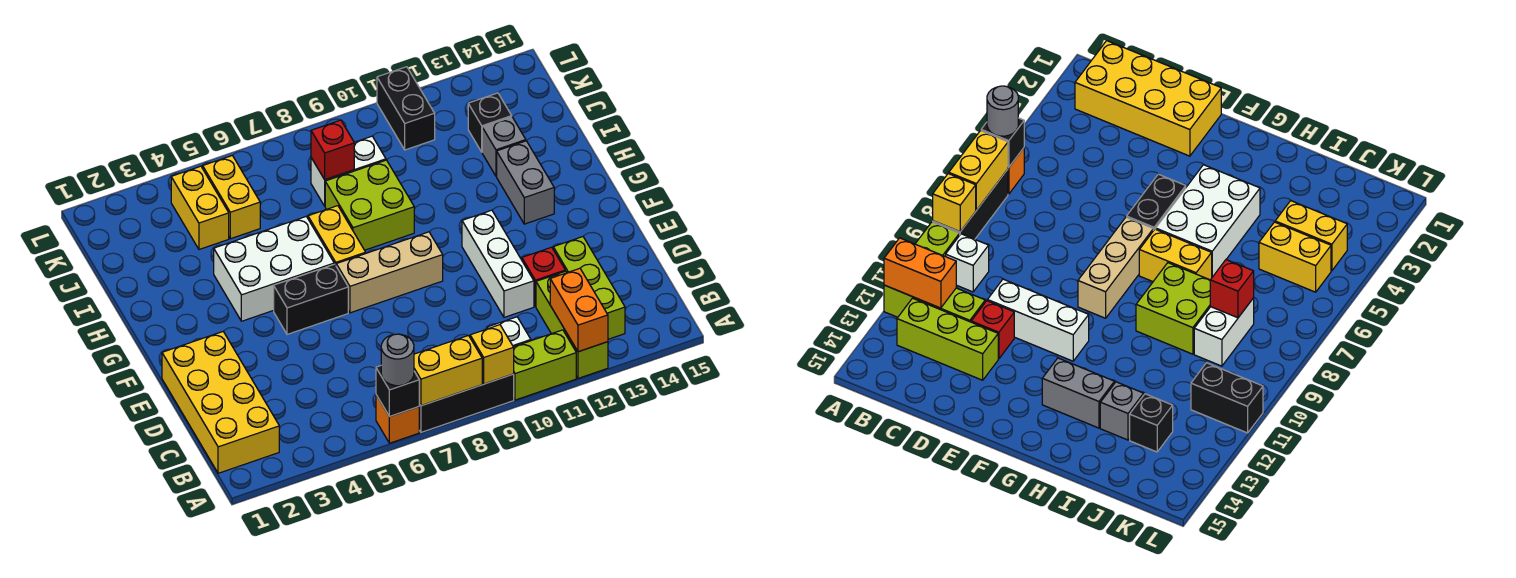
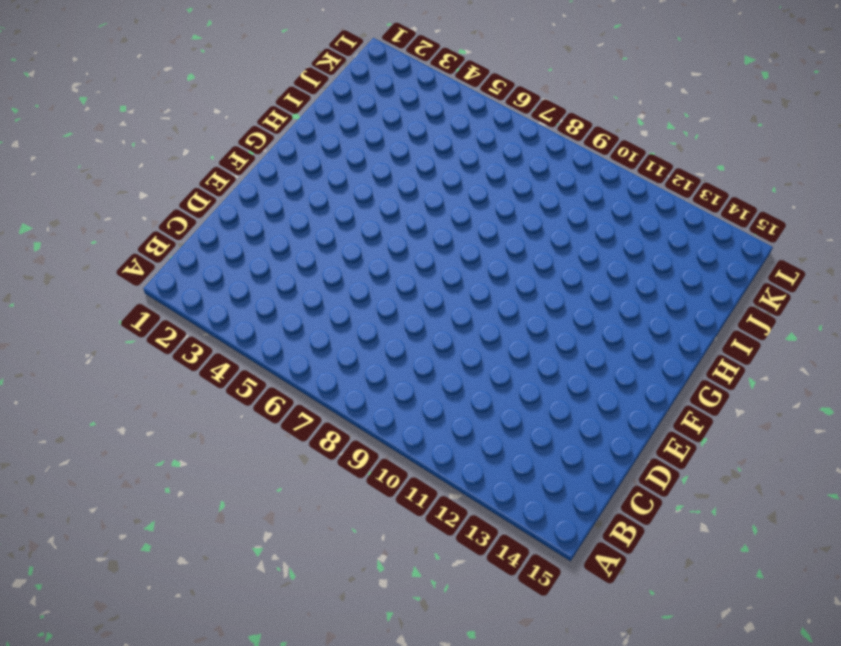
none -> orange 1x1 brick [376,395,419,443]
none -> black 1x3 brick [419,374,514,432]
none -> lime 1x2 brick [514,330,576,400]

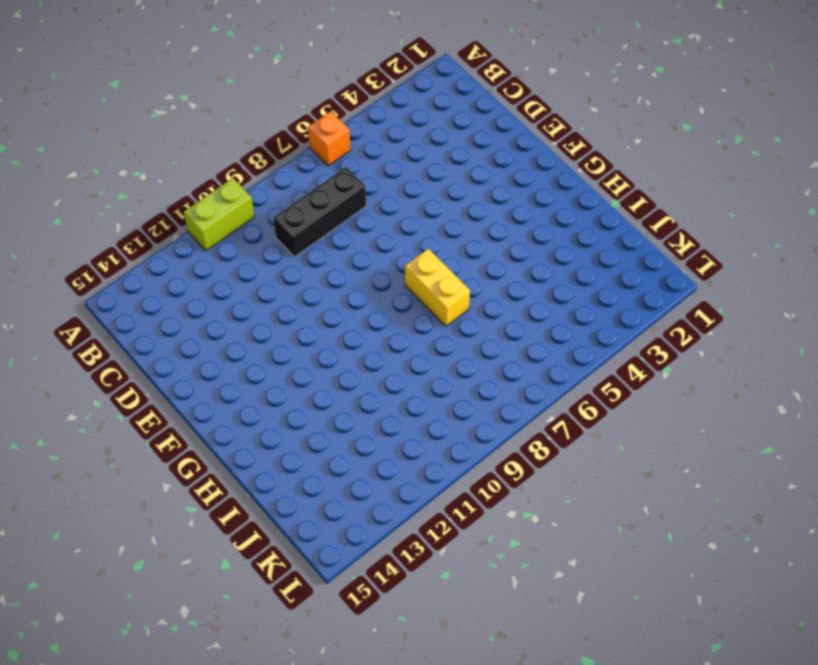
black 1x3 brick [273,167,366,257] -> black 1x3 brick moved to [419,374,514,432]
none -> lime 1x3 brick [536,271,608,378]
none -> yellow 2x4 brick [162,332,279,473]
none -> white 1x1 brick [487,317,531,347]

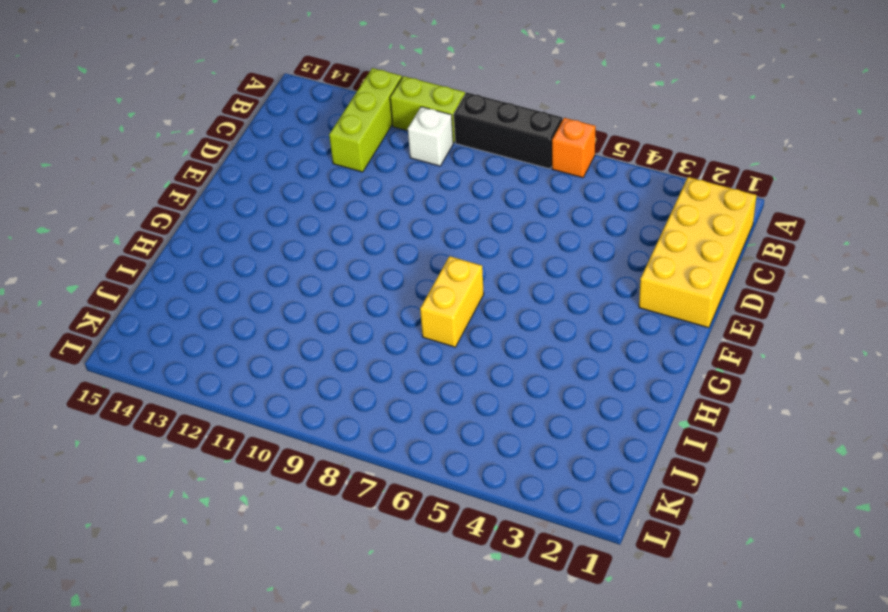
none -> lime 1x3 brick [553,237,625,339]
none -> white 1x3 brick [462,210,534,317]
none -> red 1x1 brick [522,247,565,307]

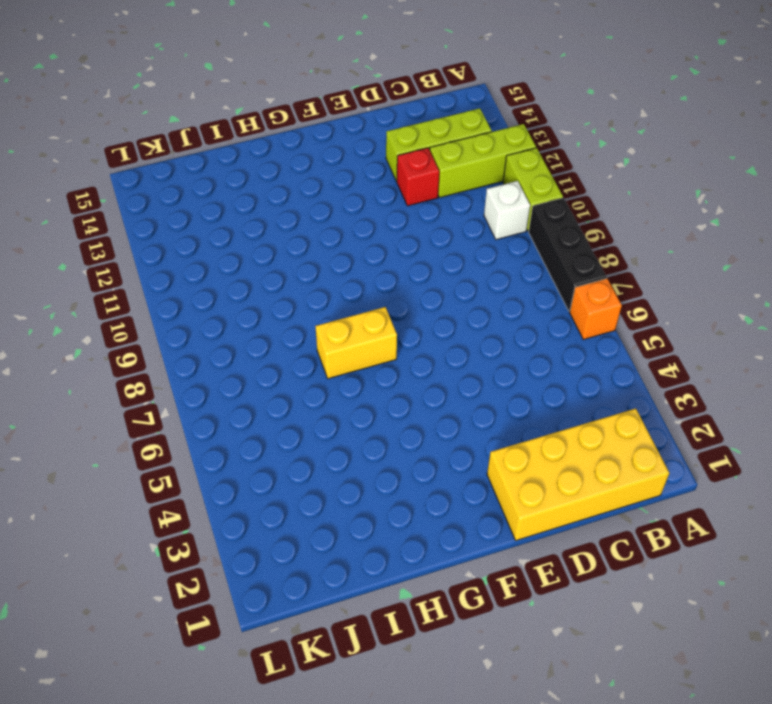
none -> white 1x3 brick [462,210,534,317]
none -> black 1x2 brick [274,264,348,334]
none -> tan 1x3 brick [336,232,443,313]

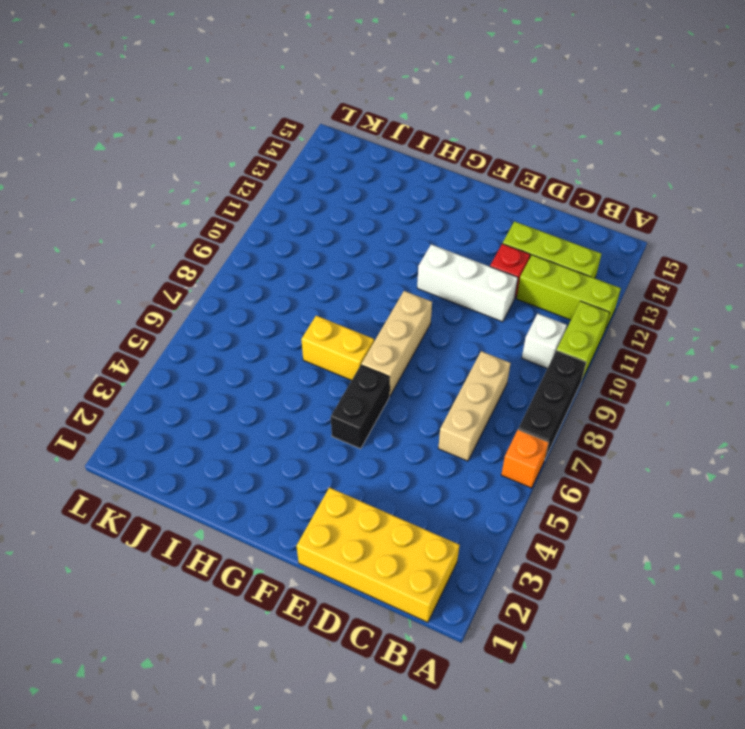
tan 1x3 brick [438,351,511,461] -> none
none -> white 2x3 brick [214,216,334,321]
none -> grey 1x2 brick [497,141,554,224]
none -> lime 2x2 brick [325,160,414,250]

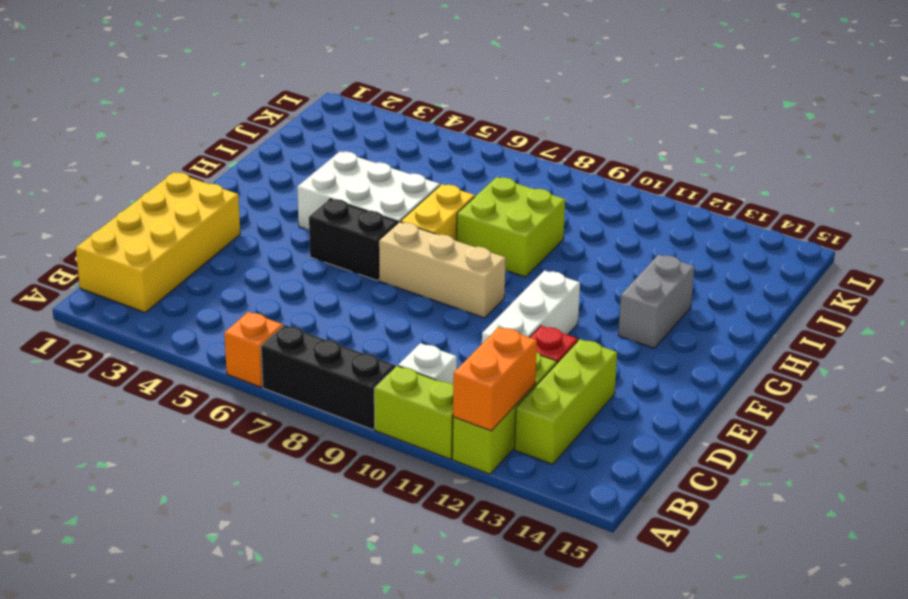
none -> grey 1x1 brick [482,117,526,176]
none -> yellow 1x2 brick [171,166,229,249]
none -> yellow 1x2 brick [203,155,260,239]

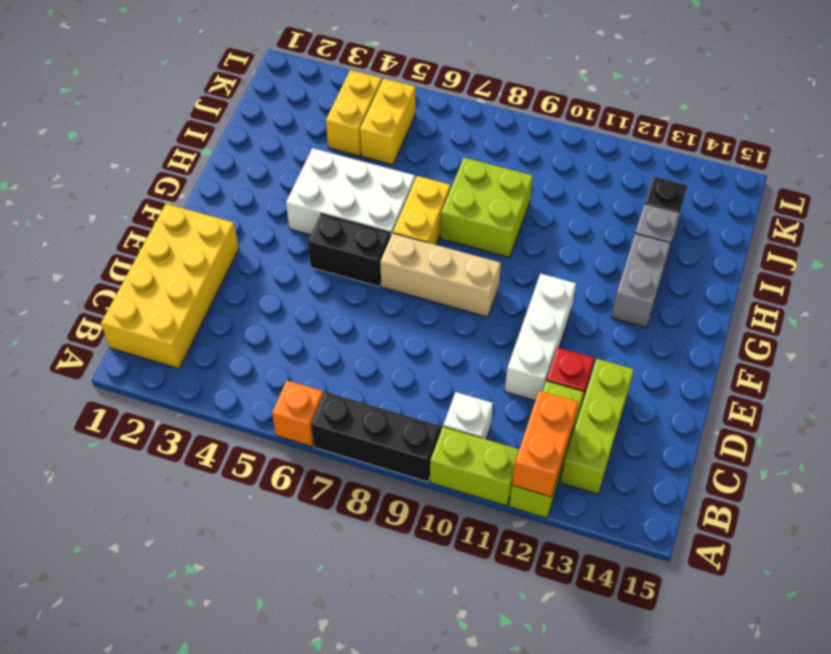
none -> white 1x2 brick [311,136,386,206]
none -> black 1x2 brick [377,67,435,150]
none -> black 1x1 brick [376,366,419,417]

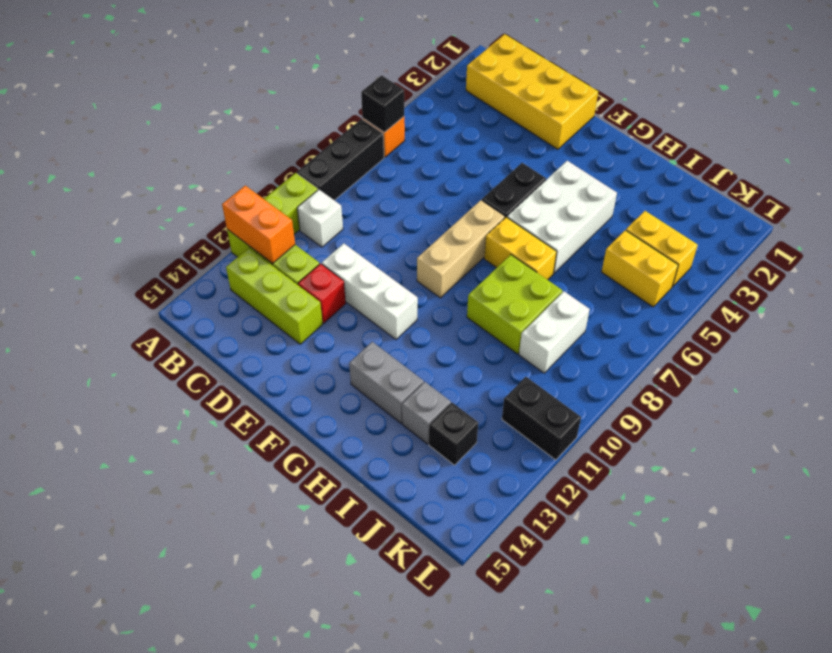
none -> yellow 1x2 brick [414,335,482,406]
none -> yellow 1x1 brick [470,325,514,384]
none -> red 1x1 brick [311,120,354,179]

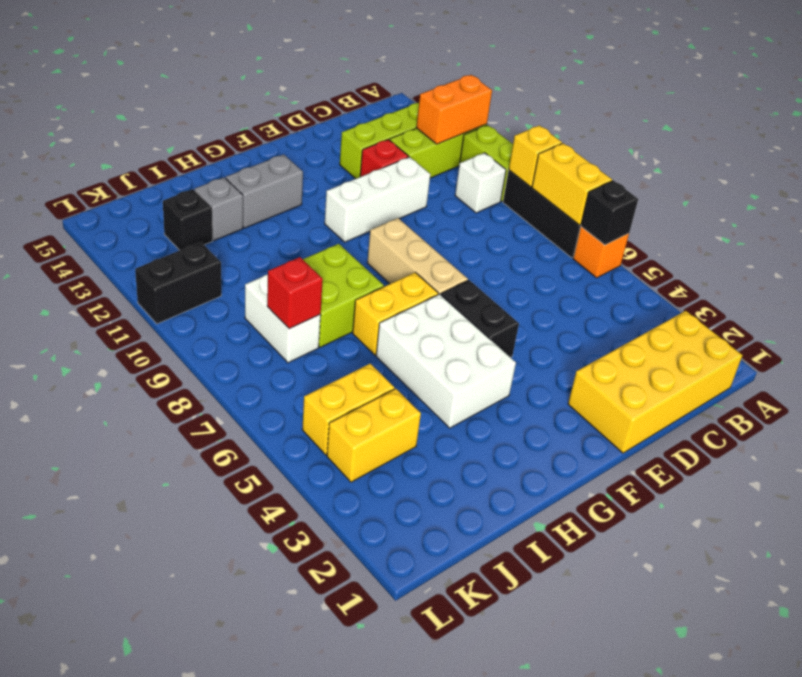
none -> grey 1x1 round brick [381,334,414,386]

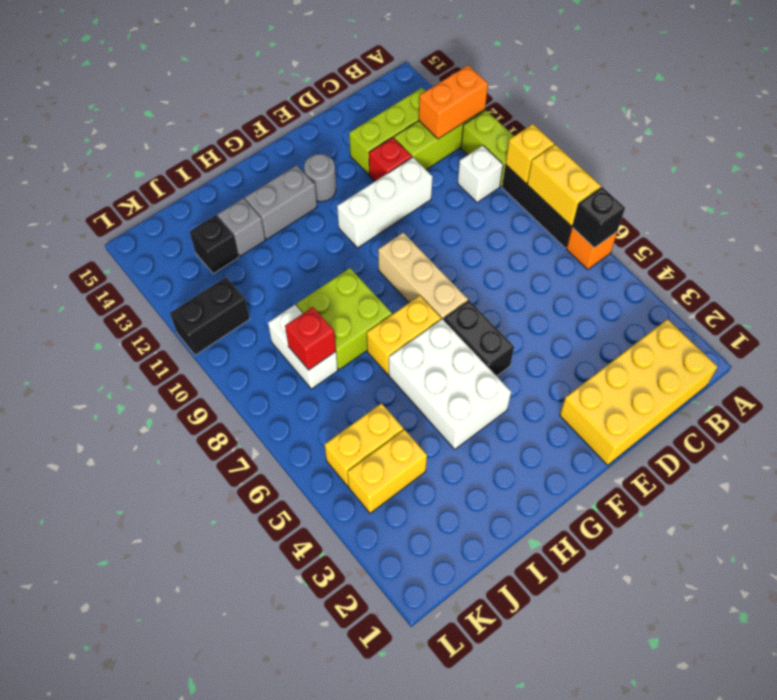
grey 1x1 round brick [304,154,336,202] -> grey 1x1 round brick moved to [381,334,414,386]

